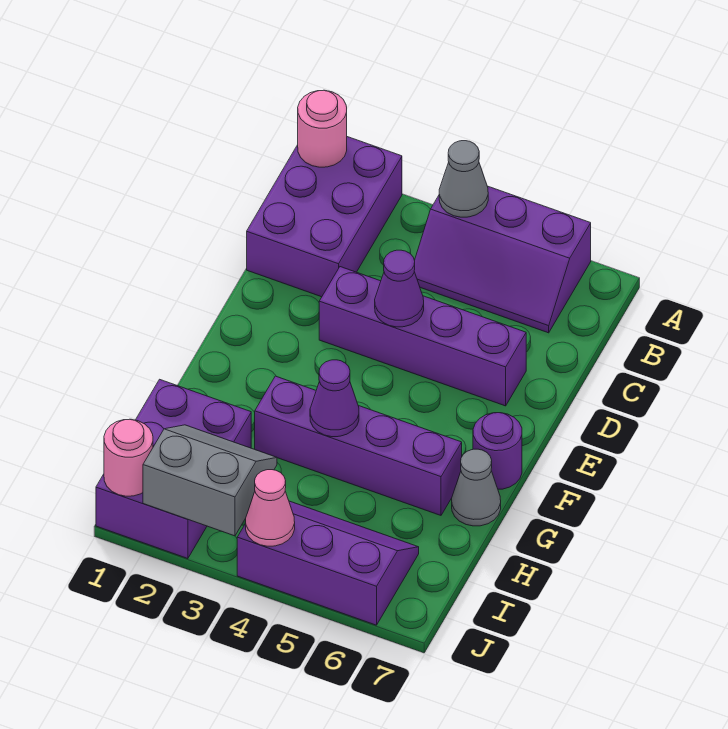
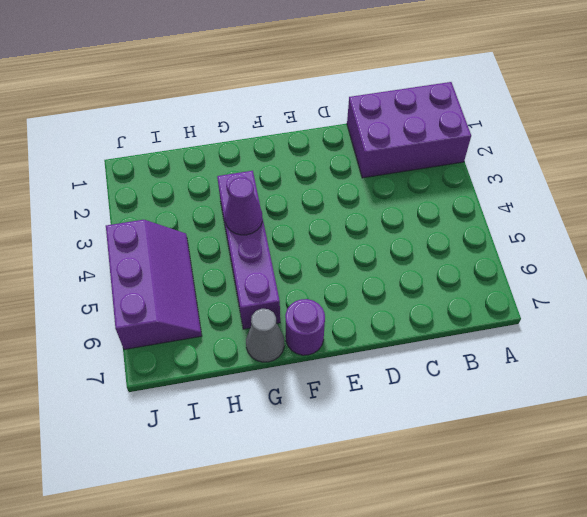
none -> purple 2x3 slope [414,186,591,333]
none -> purple 1x4 brick [319,267,526,406]
none -> purple 2x3 brick [96,379,251,559]

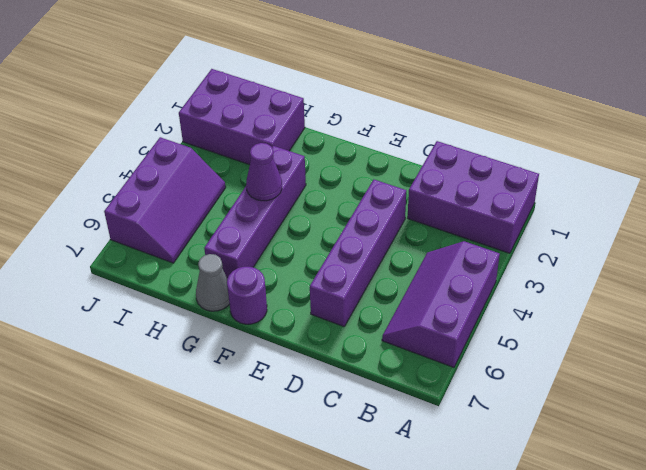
none -> pink 1x1 round brick [298,90,347,167]
none -> grey 1x1 cone [439,141,488,217]
none -> purple 1x1 cone [375,250,424,327]

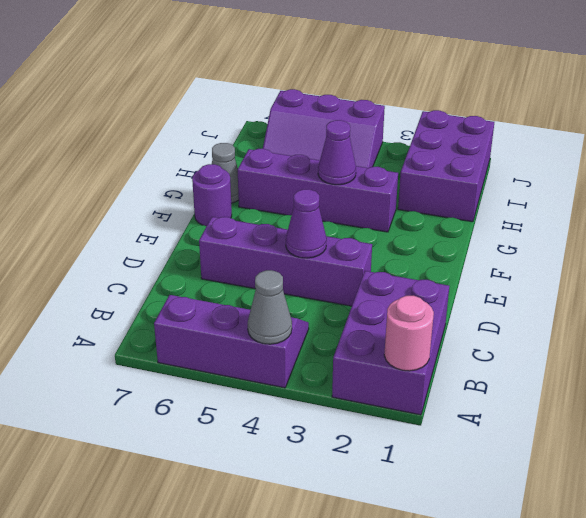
none -> grey 2x2 slope [143,425,277,536]
none -> pink 1x1 round brick [104,419,153,496]
none -> pink 1x1 cone [246,470,295,546]

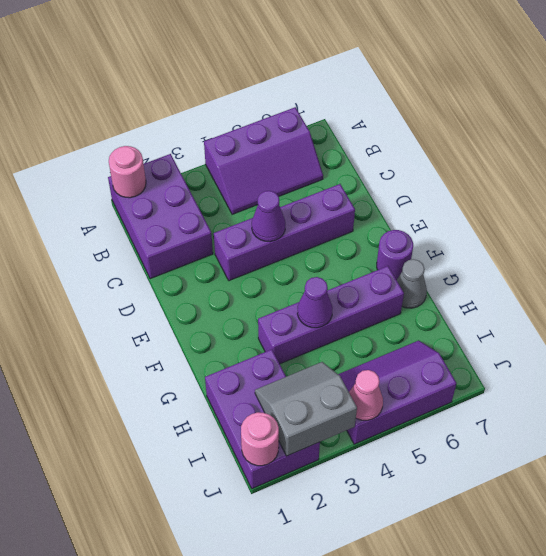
none -> grey 1x1 cone [439,141,488,217]

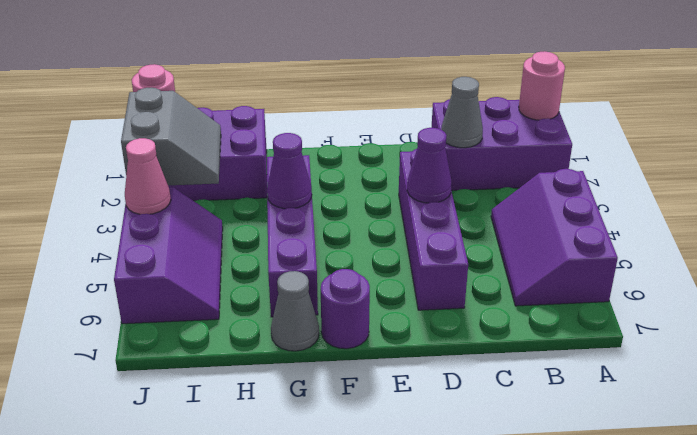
grey 1x1 cone [441,77,483,148] -> grey 1x1 cone moved to [439,141,488,217]

